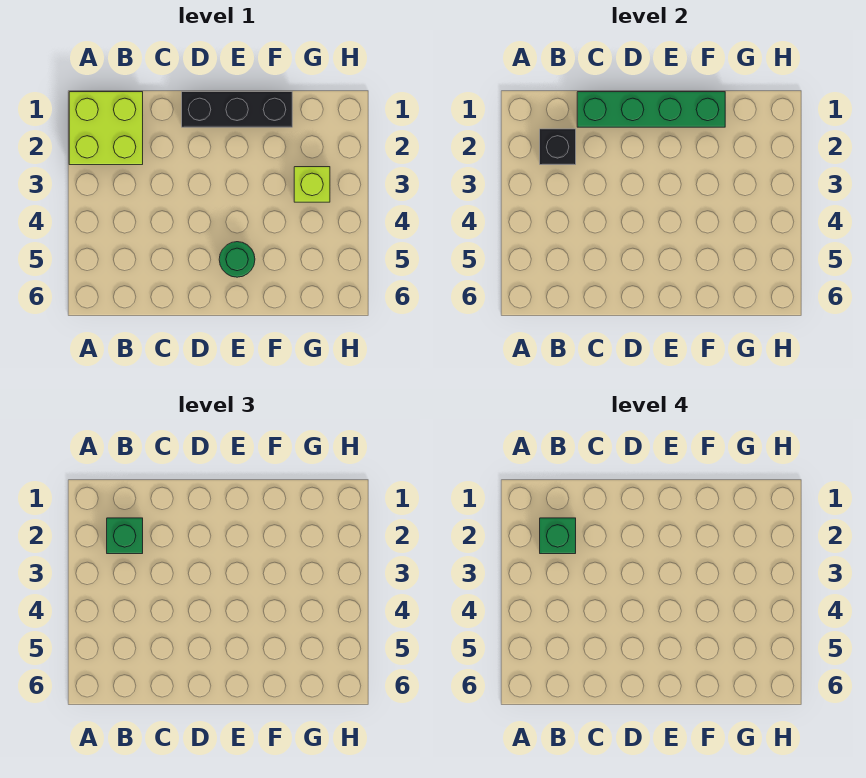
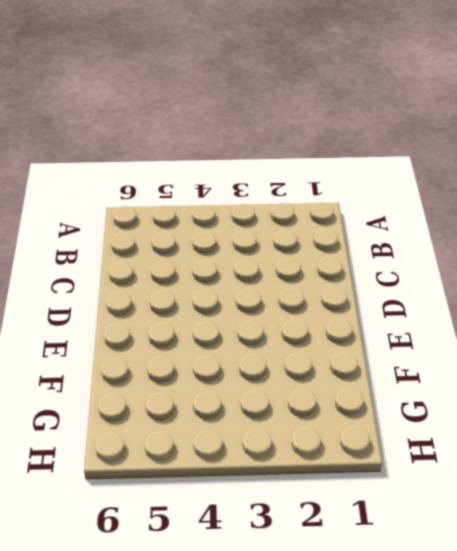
none -> lime 2x2 brick [69,92,143,165]
none -> black 1x3 brick [182,92,292,127]

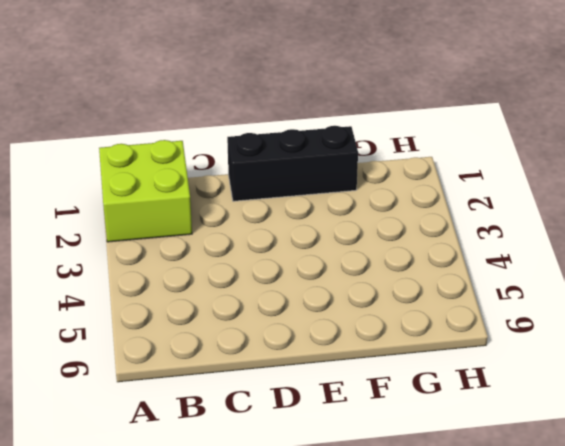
none -> green 1x1 round brick [219,242,255,277]
none -> lime 1x1 brick [294,167,330,202]

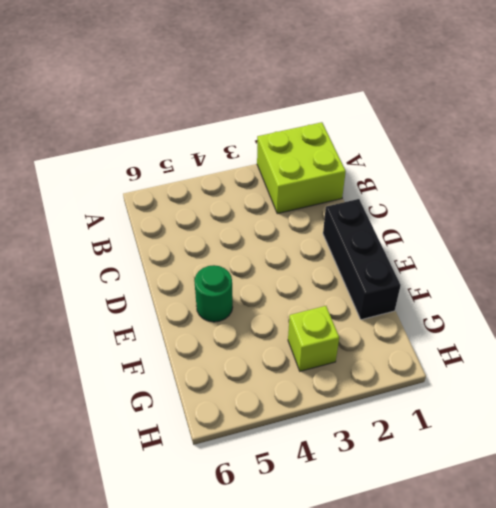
none -> black 1x1 brick [540,129,576,165]
none -> green 1x4 brick [577,92,725,127]

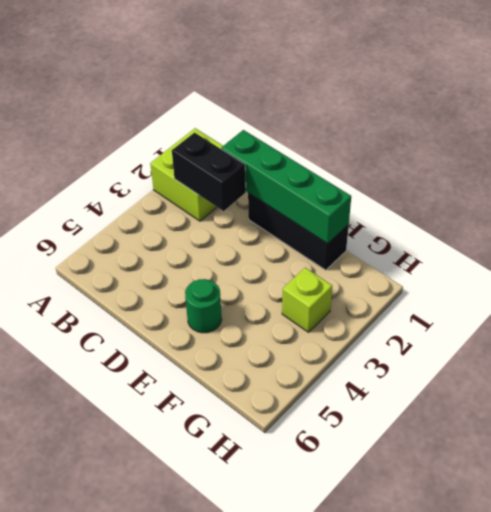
black 1x2 brick [172,133,246,211] -> black 1x1 brick [540,129,576,165]
none -> green 1x1 brick [107,518,143,554]
none -> green 1x1 brick [540,518,576,554]

